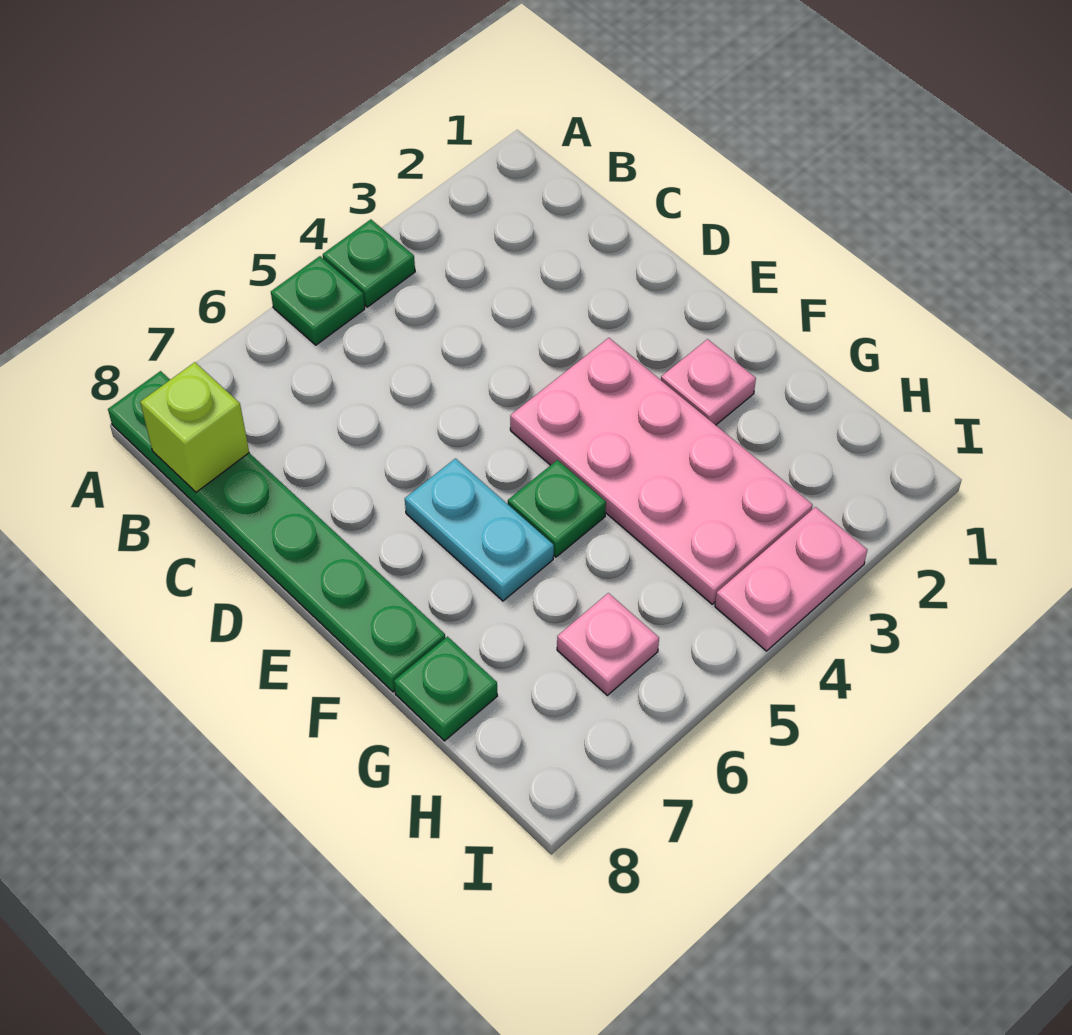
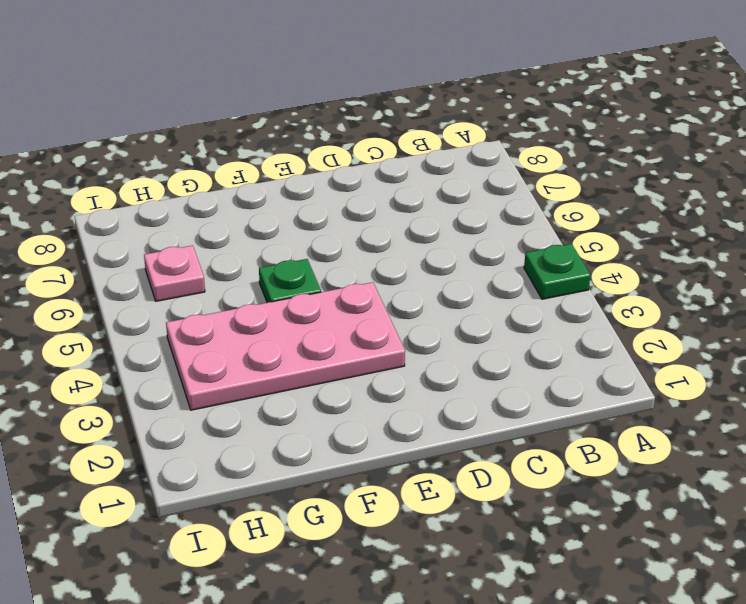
none -> green 1x1 plate [271,256,365,345]
none -> green 1x6 plate [108,371,445,692]

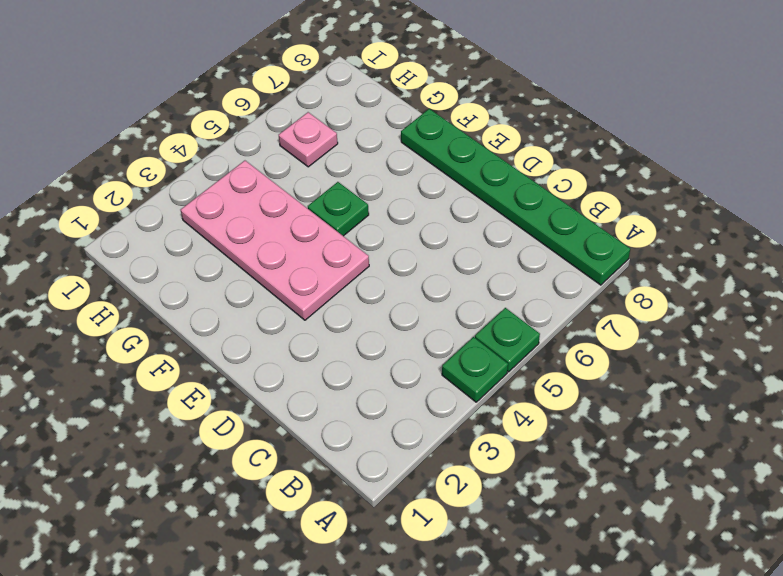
none -> cyan 1x2 plate [405,459,554,601]
none -> pink 1x1 plate [661,339,756,425]

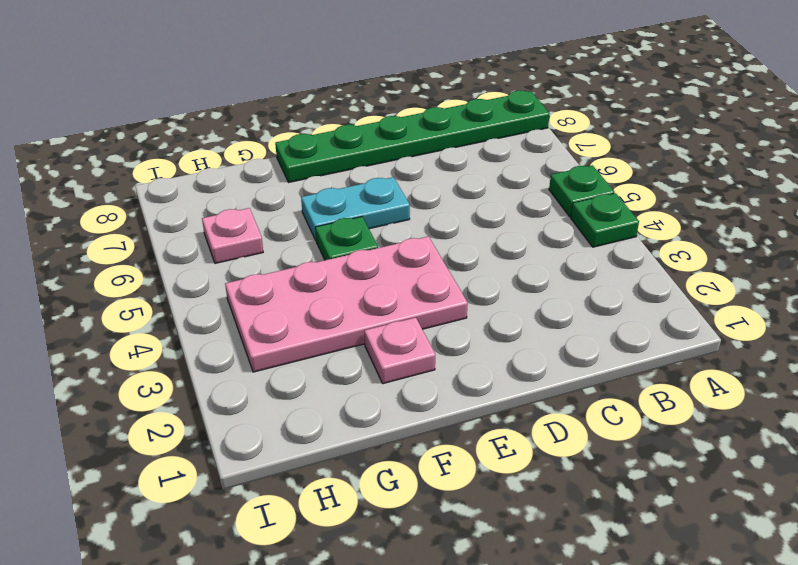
none -> green 1x1 plate [394,637,497,741]
none -> pink 1x2 plate [715,507,867,651]

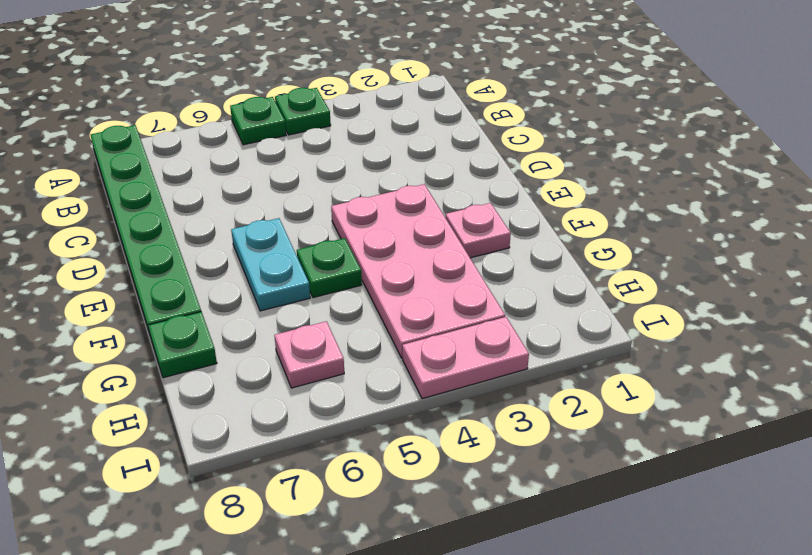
none -> lime 1x1 brick [140,362,249,492]

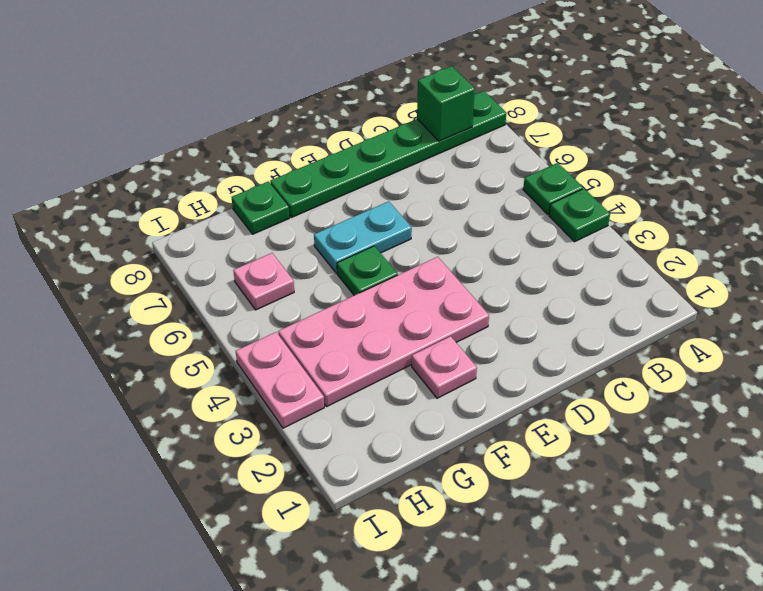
green 1x1 brick [417,66,475,141] -> lime 1x1 brick [140,362,249,492]

